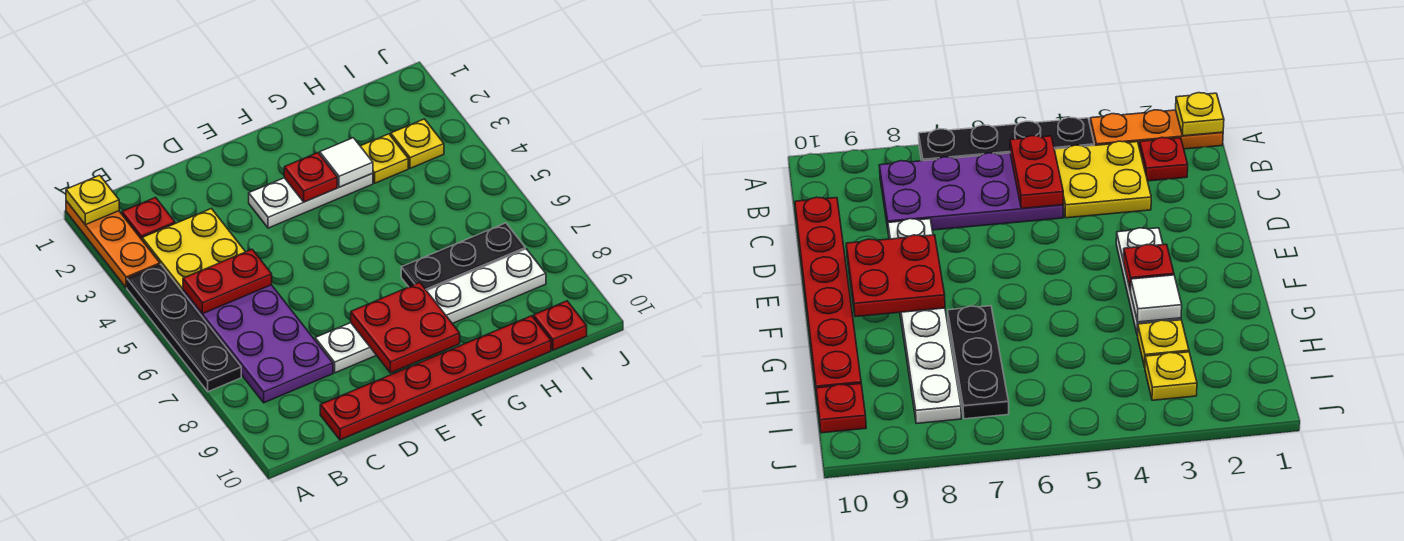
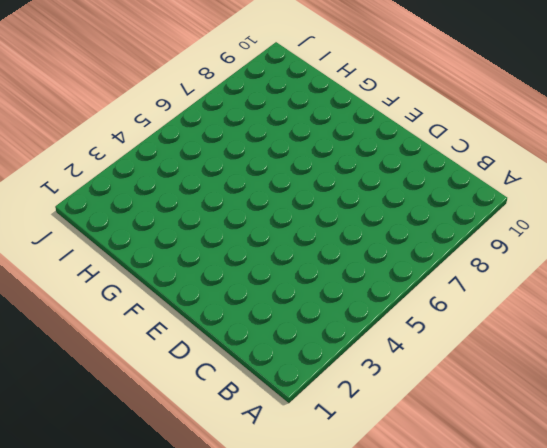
none -> orange 1x3 plate [66,201,160,288]
none -> black 1x4 plate [127,264,241,392]
none -> red 1x1 plate [122,198,175,239]

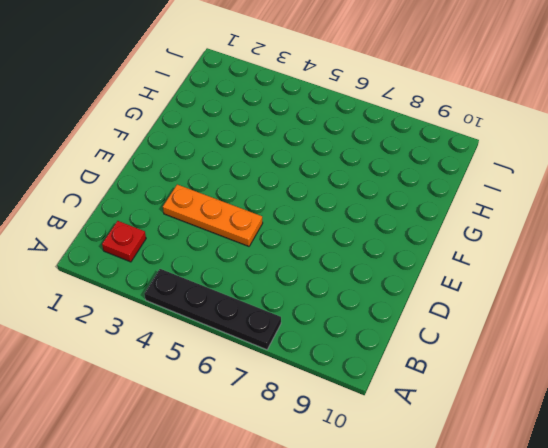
orange 1x3 plate [163,184,263,246] -> orange 1x3 plate moved to [66,201,160,288]
none -> yellow 2x2 plate [142,209,245,292]
none -> purple 2x4 plate [183,285,333,403]
none -> red 1x6 plate [320,316,551,440]

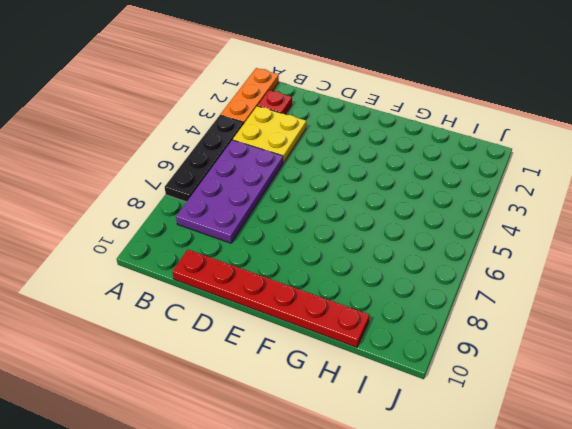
none -> white 1x6 plate [315,249,546,373]
none -> white 1x3 plate [249,173,373,228]
none -> black 1x3 plate [401,223,525,291]

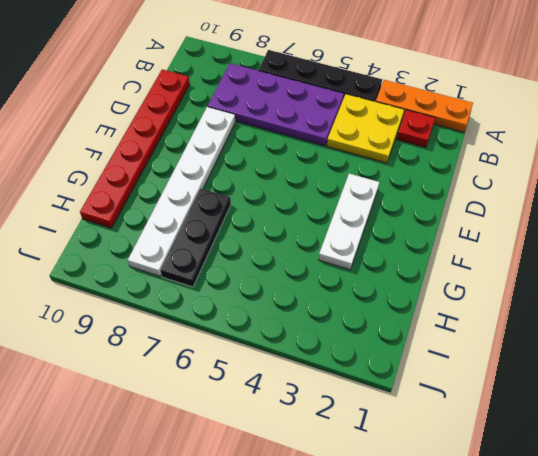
none -> yellow 1x1 plate [361,134,408,183]
none -> yellow 1x1 plate [391,119,444,168]
none -> red 1x1 plate [533,301,587,350]

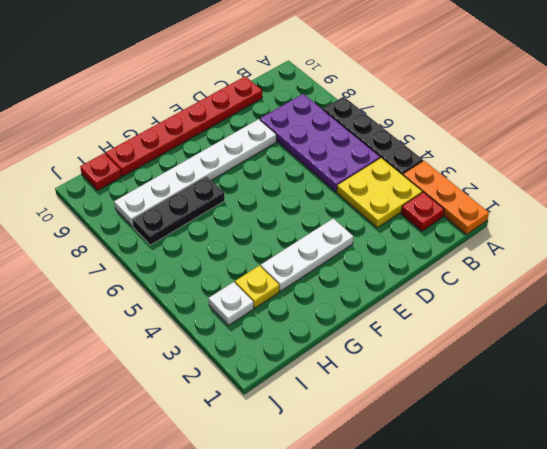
white 1x1 plate [209,282,254,325] -> yellow 1x1 plate [391,119,444,168]
none -> yellow 1x1 plate [66,175,119,225]
none -> red 1x2 plate [183,250,272,314]
none -> red 2x2 plate [351,283,460,373]

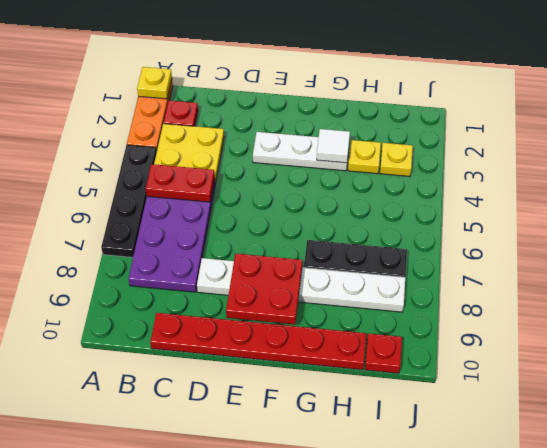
none -> red 1x1 plate [284,153,337,202]

